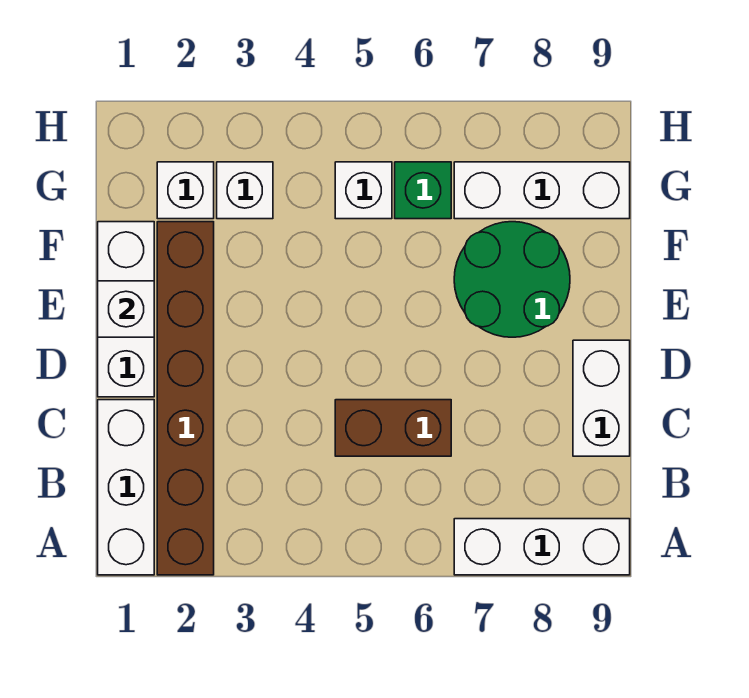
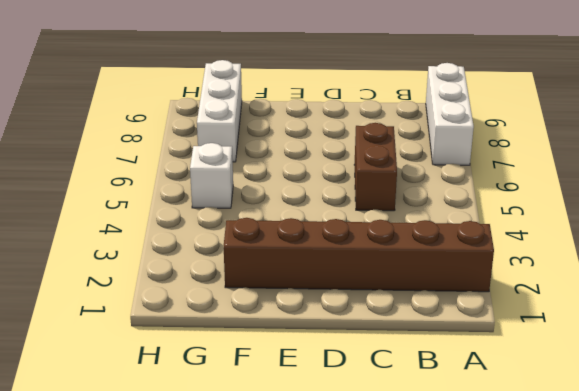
none -> white 1x3 brick [98,400,154,575]
none -> white 1x2 brick [573,340,630,456]
none -> white 1x3 brick [98,222,154,397]

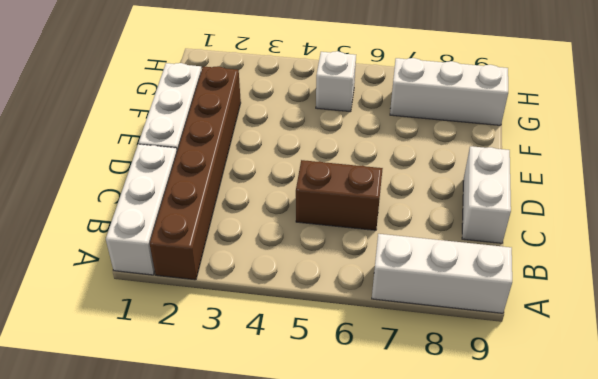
none -> green 2x2 round brick [454,222,570,337]
none -> white 1x1 brick [157,162,214,219]
none -> white 1x1 brick [217,162,273,219]

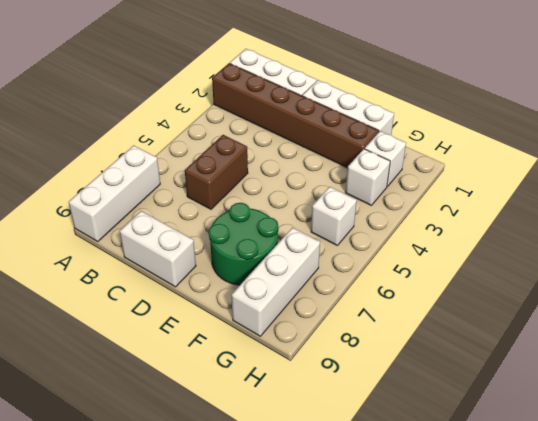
none -> green 1x1 brick [395,162,451,219]
none -> white 1x1 brick [98,281,154,337]

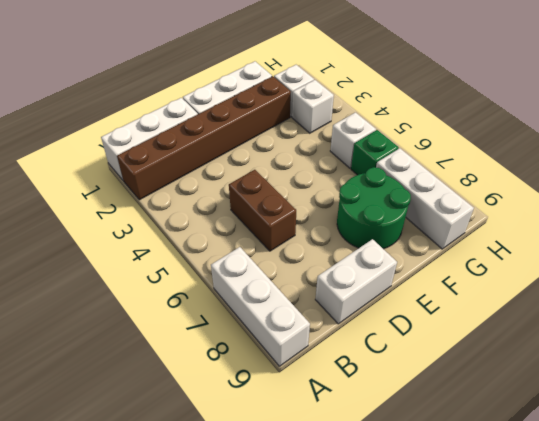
none -> white 1x1 brick [98,281,154,337]

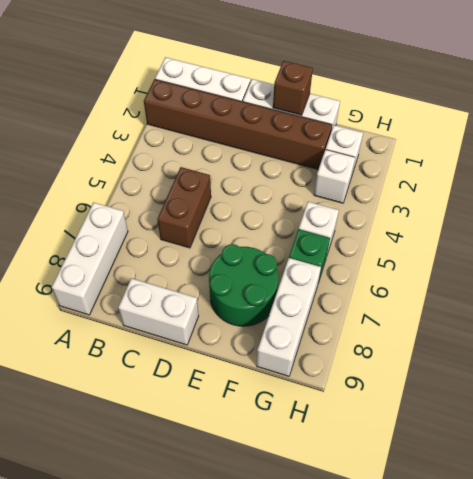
brown 1x1 brick [273,61,313,115] -> white 1x1 brick [98,281,154,337]

